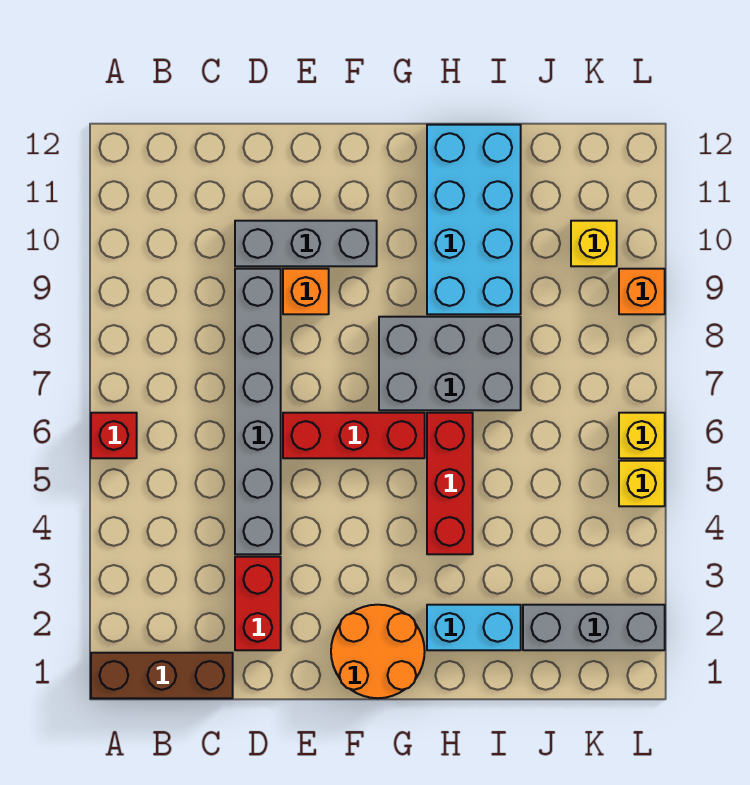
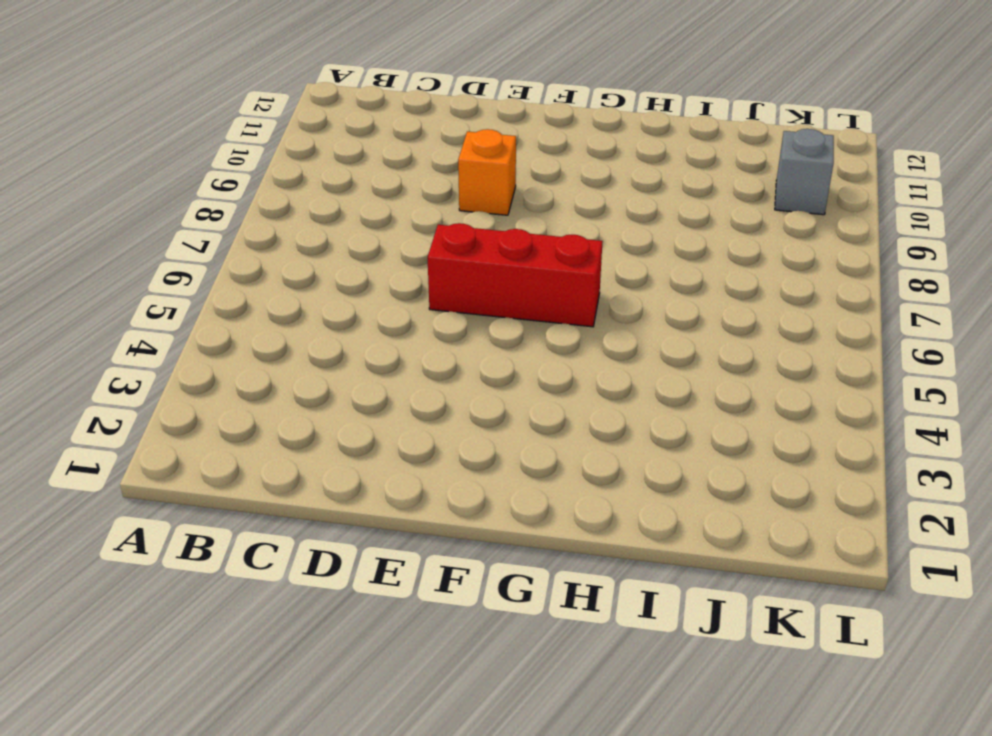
grey 1x1 brick [775,129,834,215] -> yellow 1x1 brick [571,221,617,266]
none -> brown 1x3 brick [91,653,233,698]
none -> red 1x1 brick [91,413,137,458]
none -> red 1x2 brick [235,557,281,650]

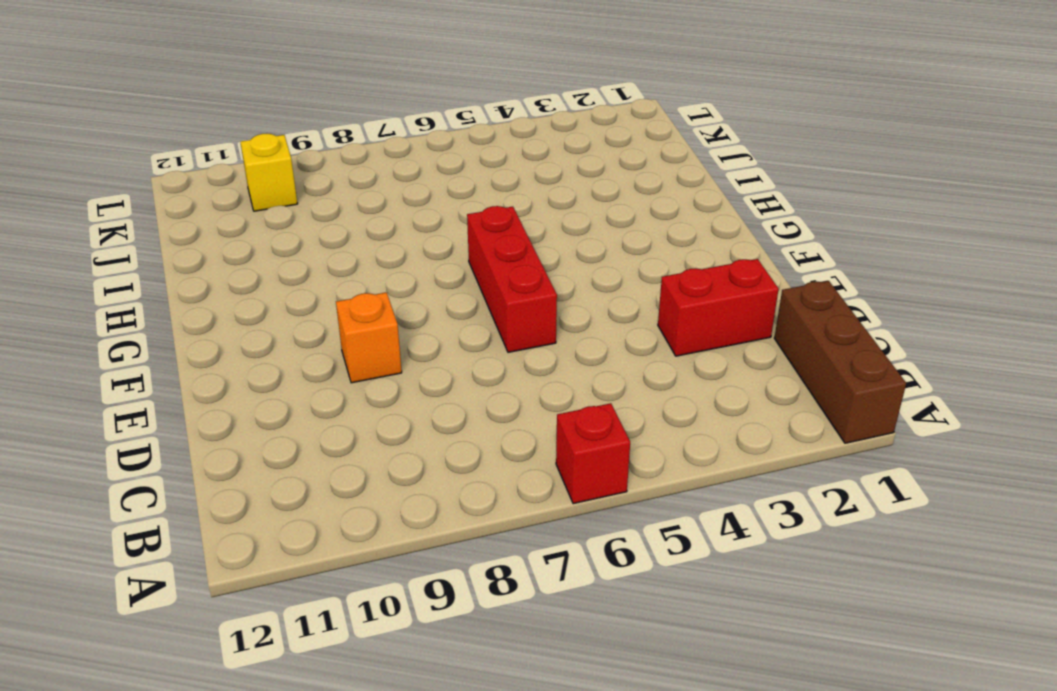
none -> grey 1x6 brick [235,269,281,554]
none -> grey 1x3 brick [235,221,377,266]
none -> orange 2x2 round brick [331,605,425,698]

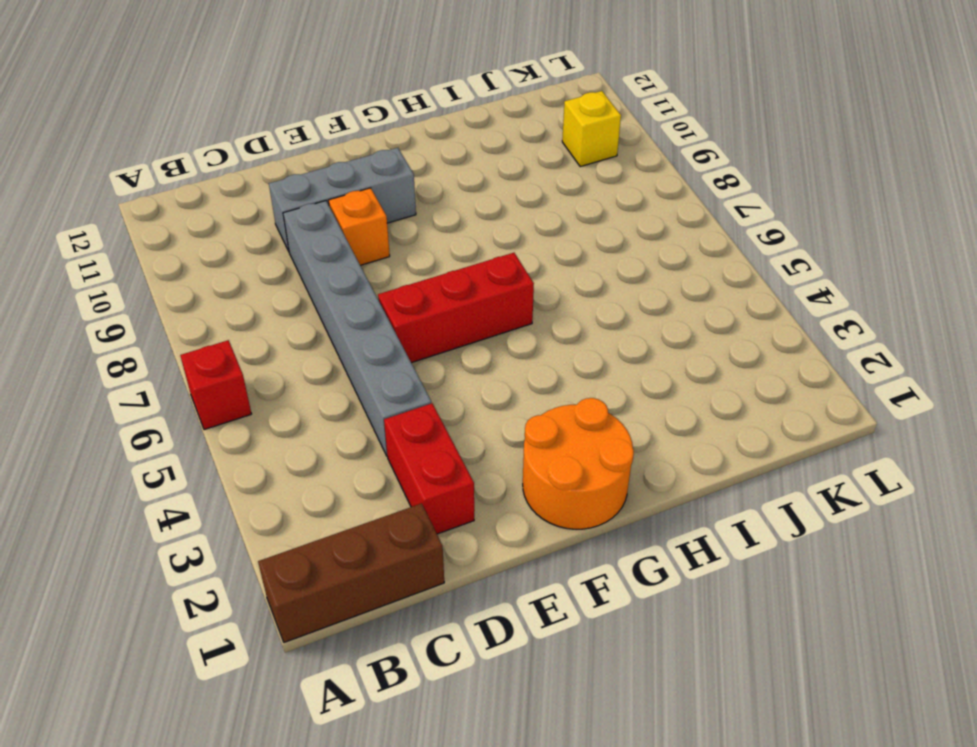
none -> grey 2x3 brick [379,317,521,410]
none -> cyan 1x2 brick [427,605,521,650]
none -> red 1x3 brick [427,413,473,554]

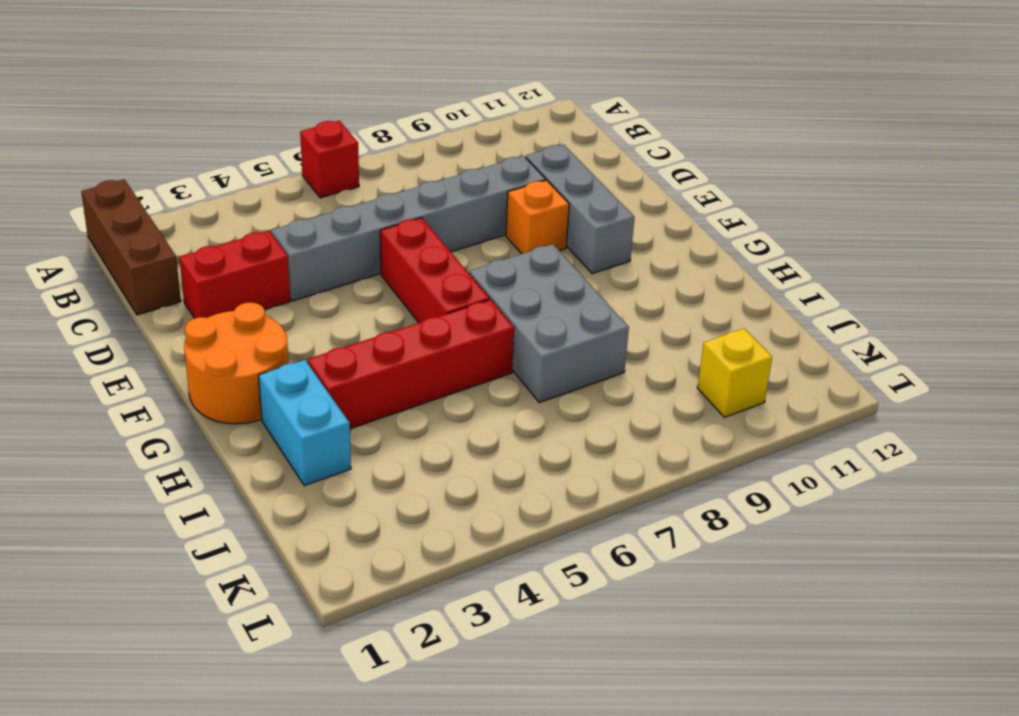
red 1x4 brick [308,300,514,429] -> red 1x3 brick [427,413,473,554]
none -> cyan 2x4 brick [427,125,521,314]
none -> grey 1x3 brick [523,605,665,650]
none -> yellow 1x1 brick [619,461,665,506]

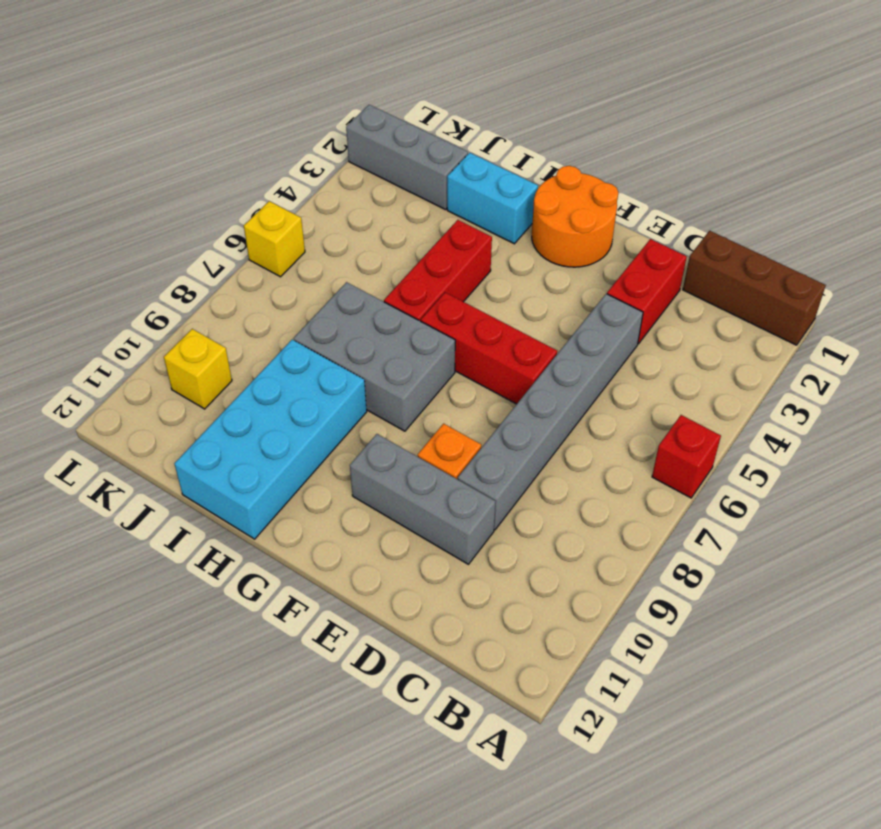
none -> yellow 1x1 brick [619,461,665,506]
none -> orange 1x1 brick [619,269,665,314]

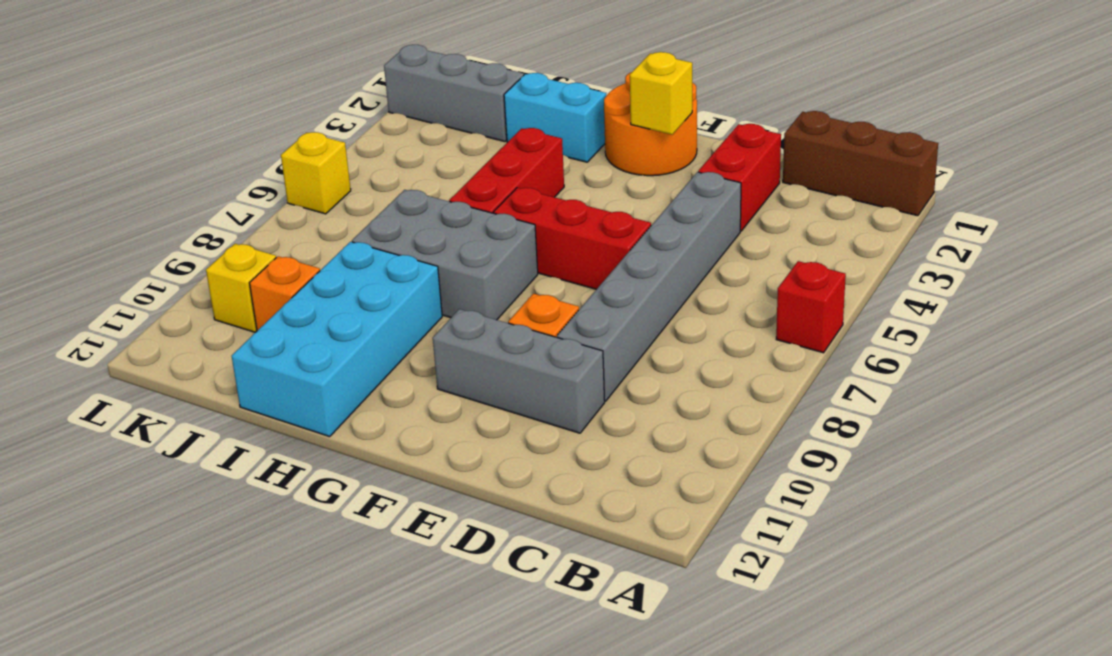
yellow 1x1 brick [630,52,692,134] -> yellow 1x1 brick moved to [619,461,665,506]
orange 1x1 brick [250,256,320,331] -> orange 1x1 brick moved to [619,269,665,314]

